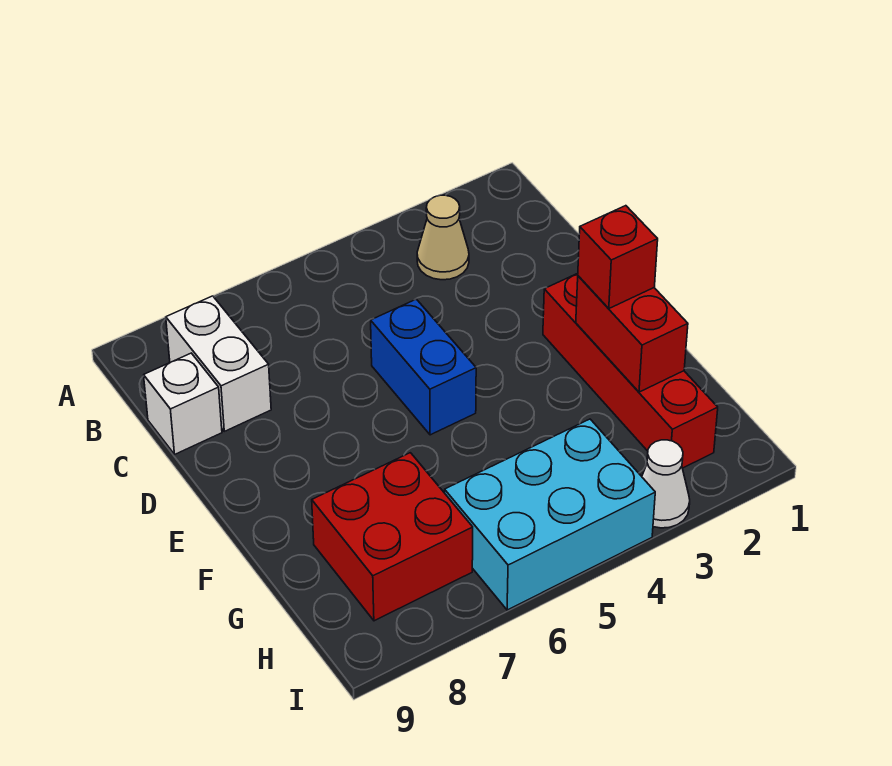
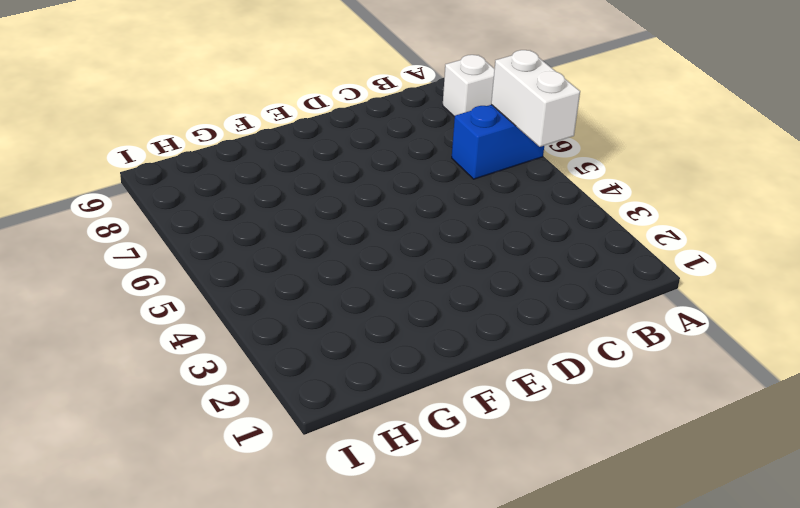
white 1x2 brick [491,50,580,147] -> white 1x2 brick turned to [166,296,271,431]
blue 1x2 brick [452,105,544,179] -> blue 1x2 brick moved to [371,299,476,435]
white 1x1 brick [443,55,494,117] -> white 1x1 brick moved to [144,353,222,454]
none -> tan 1x1 cone [417,195,469,280]
none -> red 1x4 brick [543,273,718,468]

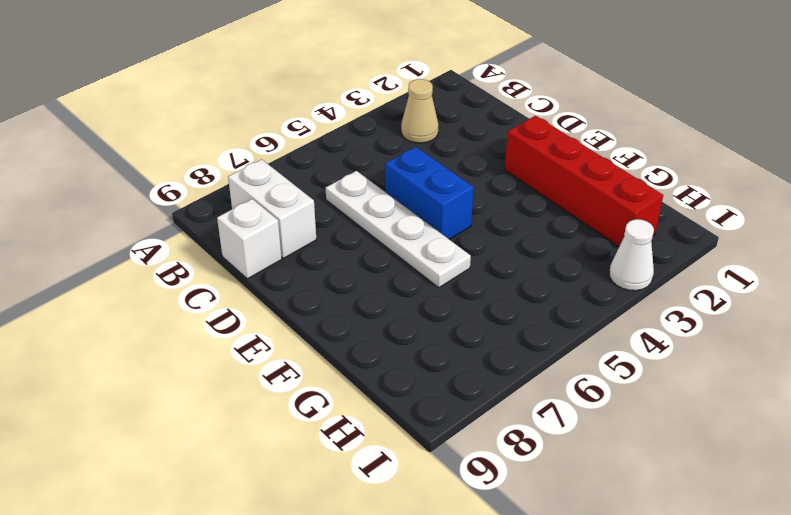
white 1x4 plate [326,171,471,288] -> none
none -> red 2x2 brick [312,453,473,621]
none -> cyan 2x3 brick [445,419,655,610]

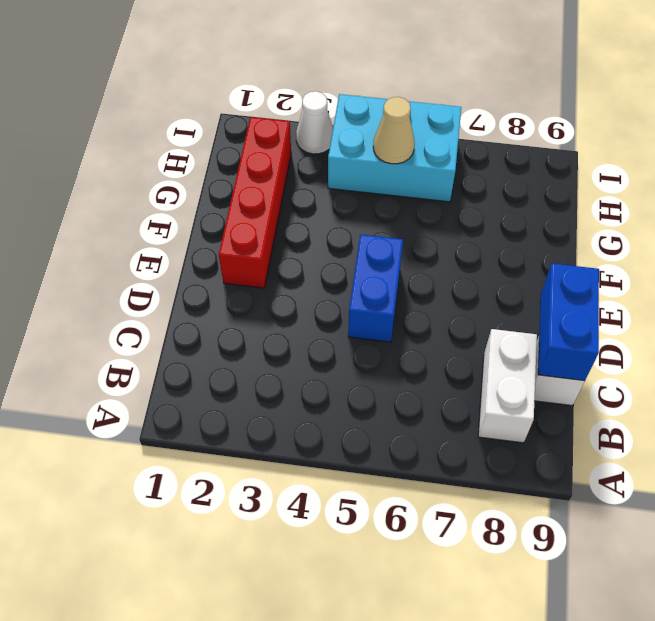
blue 1x2 brick [538,263,599,381] -> none
tan 1x1 cone [373,97,415,164] -> tan 1x1 cone moved to [417,195,469,280]
none -> red 2x2 brick [312,453,473,621]
none -> red 1x2 brick [576,276,688,392]

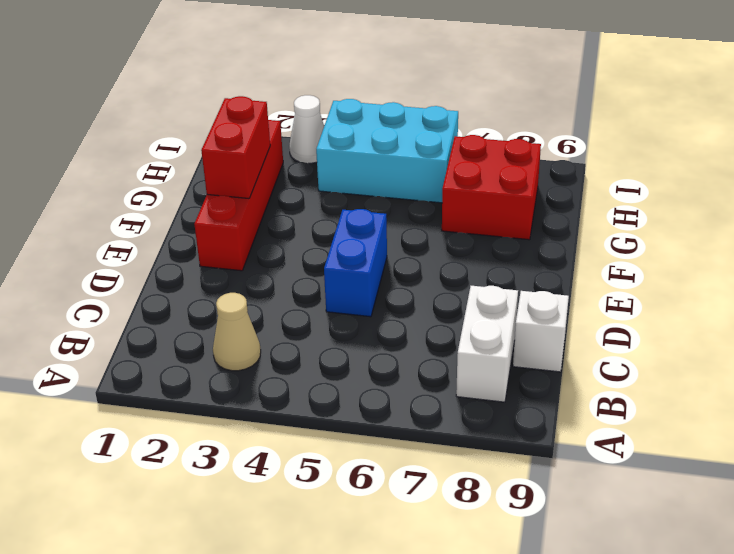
none -> red 1x1 brick [578,206,658,308]

